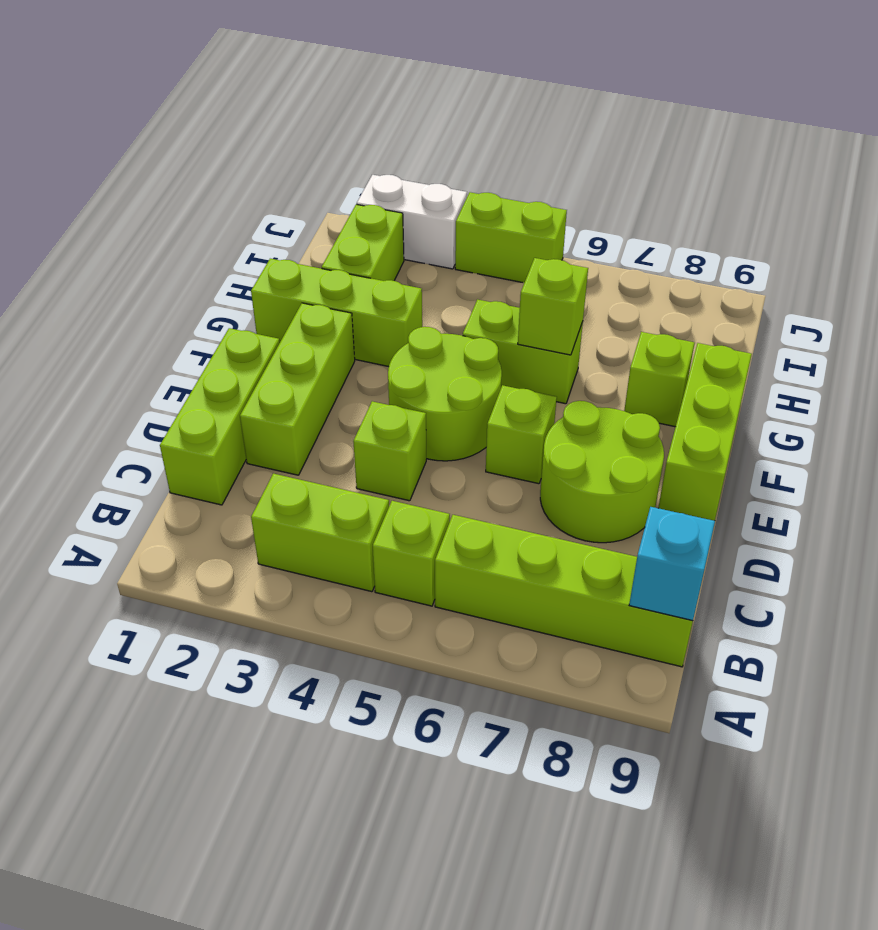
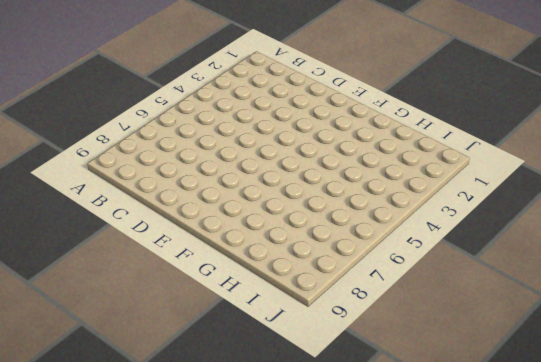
none -> lime 1x2 brick [251,474,389,592]
none -> lime 1x1 brick [373,501,450,606]
none -> lime 1x4 brick [435,515,693,667]

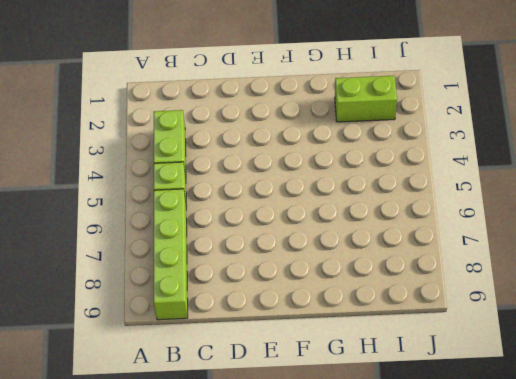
none -> lime 1x3 brick [160,328,280,505]
none -> lime 1x3 brick [240,303,355,475]
none -> lime 1x1 brick [353,401,426,501]

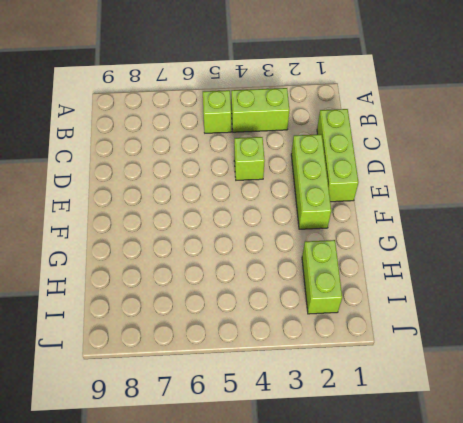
none -> lime 1x4 brick [435,515,693,667]
none -> lime 2x2 round brick [540,401,664,543]
none -> lime 2x2 round brick [388,327,502,461]

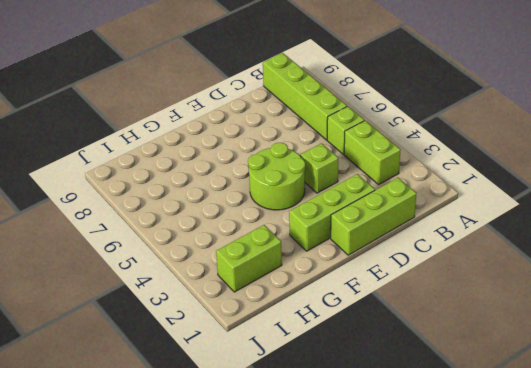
none -> lime 2x2 round brick [540,401,664,543]
none -> lime 1x1 brick [486,385,557,484]
none -> lime 1x3 brick [658,343,752,521]

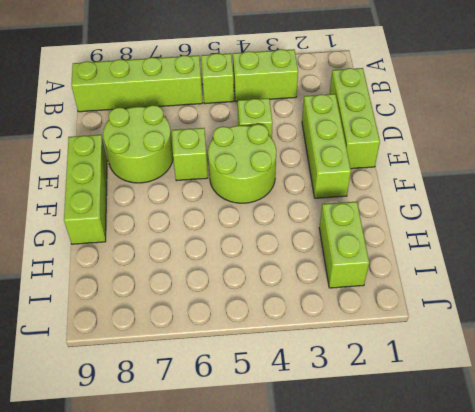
none -> lime 1x3 brick [251,259,422,367]
none -> lime 1x2 brick [463,300,583,404]
none -> lime 1x1 brick [624,332,694,427]

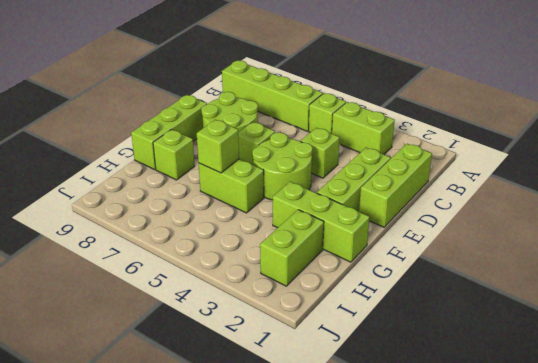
none -> white 1x2 brick [357,175,467,269]
none -> lime 1x2 brick [455,192,567,283]
none -> cyan 1x1 brick [629,507,715,621]

